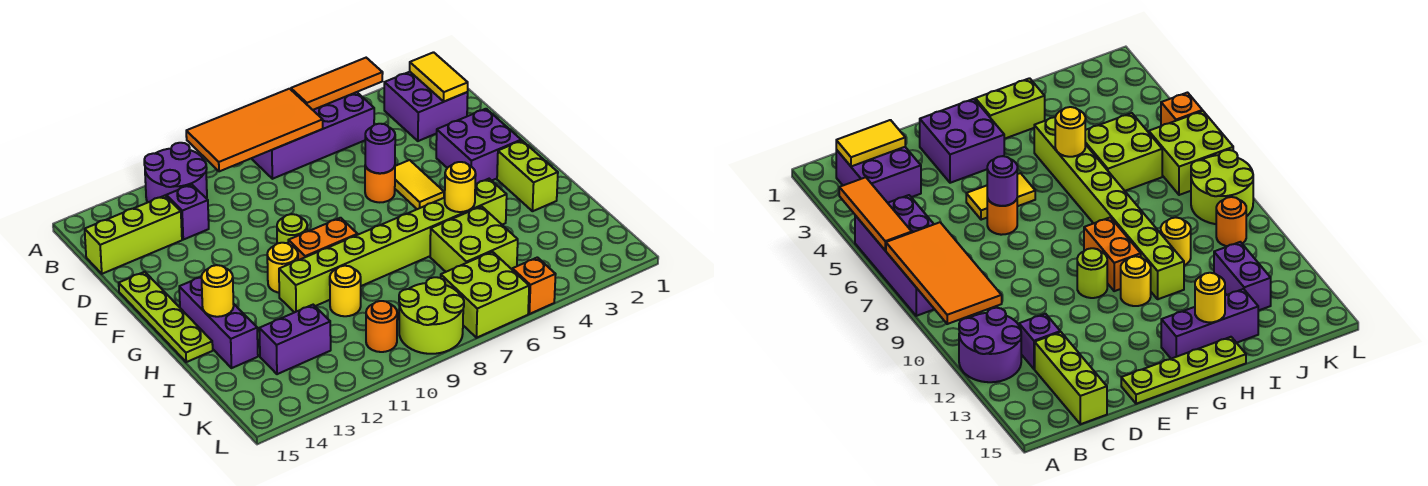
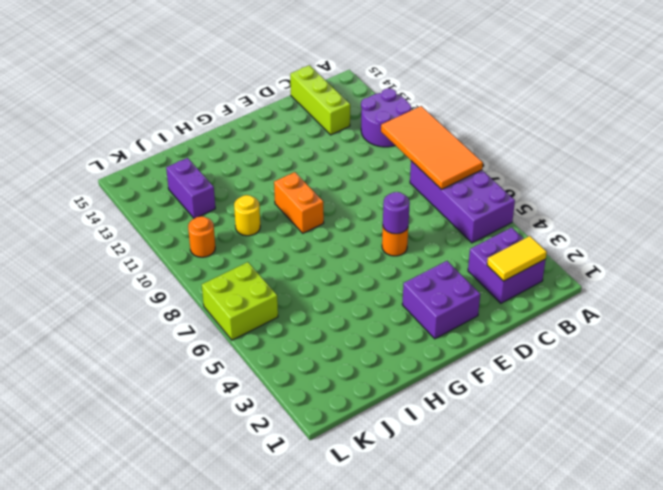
none -> purple 1x1 brick [166,184,209,240]
none -> yellow 1x2 tile [395,160,444,209]
none -> lime 1x4 plate [119,272,213,362]

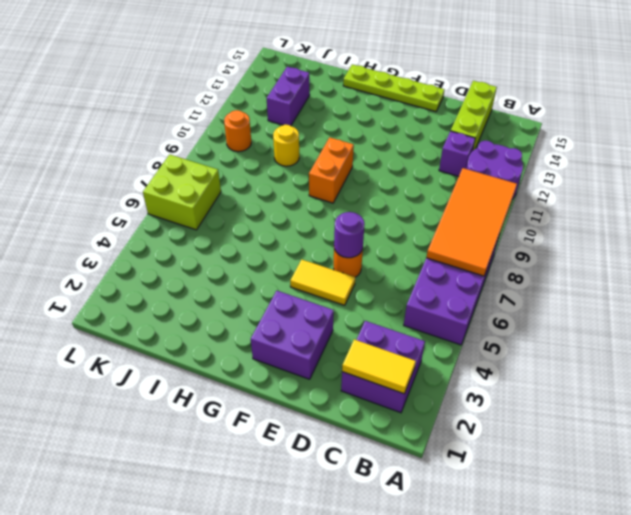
none -> lime 1x1 round brick [277,214,307,244]
none -> lime 1x2 brick [497,140,558,211]
none -> yellow 1x1 round brick [267,243,298,293]

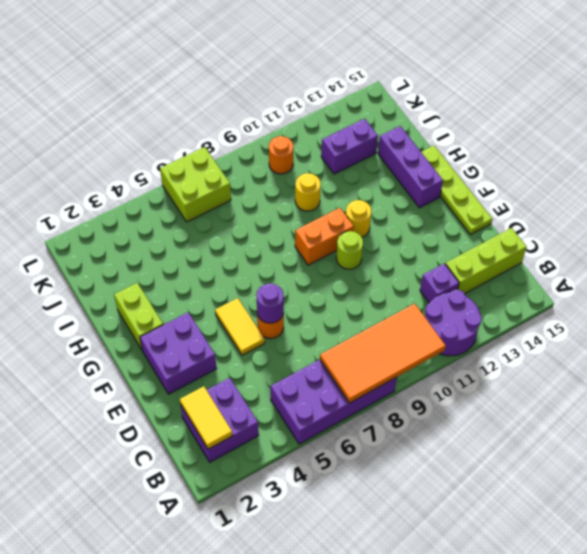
none -> lime 1x8 brick [279,179,507,313]
none -> lime 2x2 brick [430,206,518,272]
none -> lime 2x2 round brick [399,277,464,354]

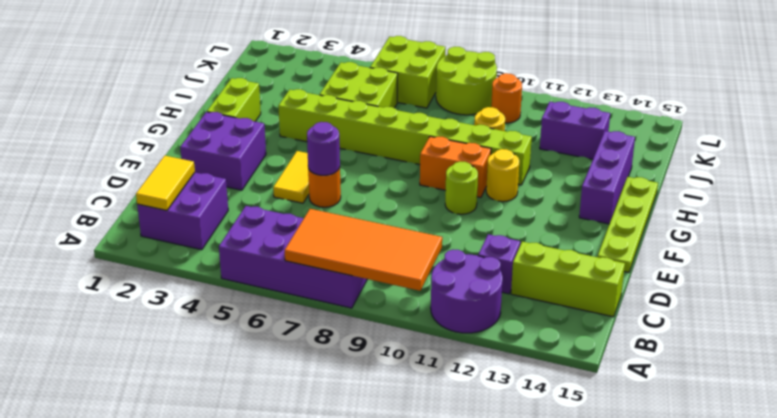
none -> orange 1x1 brick [512,257,556,314]
none -> orange 1x3 tile [291,58,383,110]
none -> yellow 1x1 round brick [445,162,476,212]

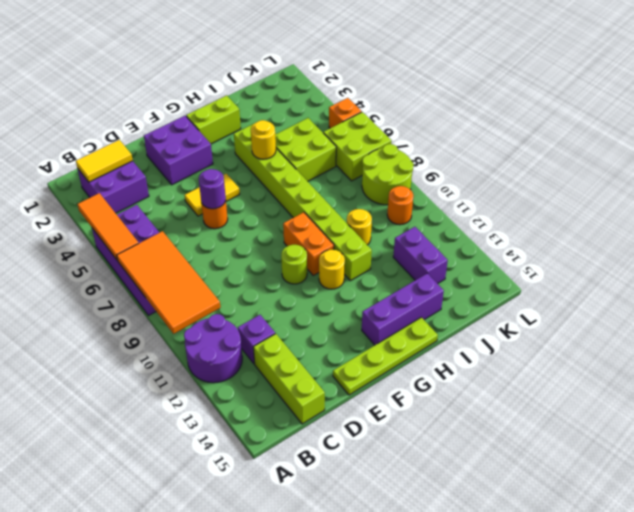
none -> yellow 1x1 round brick [201,265,234,317]

